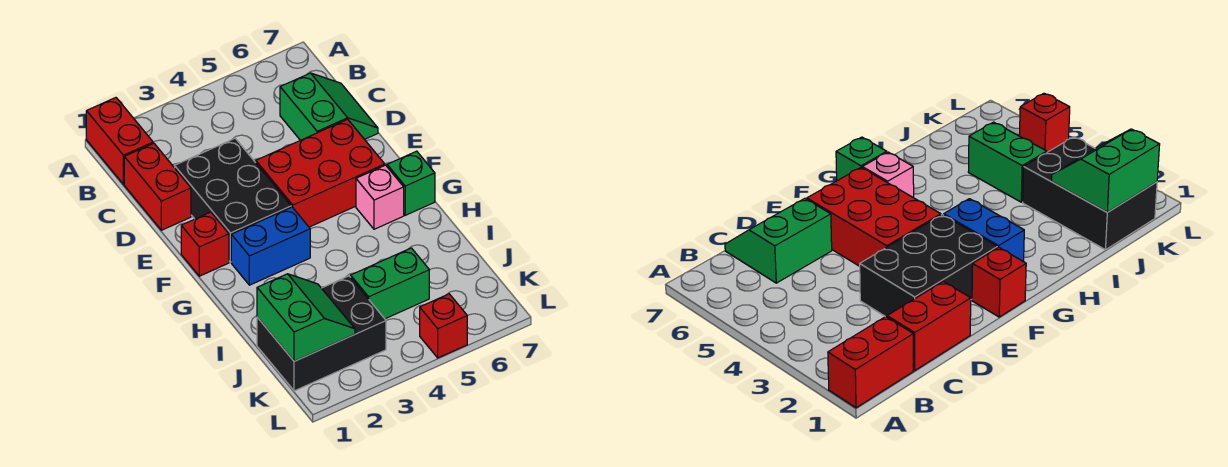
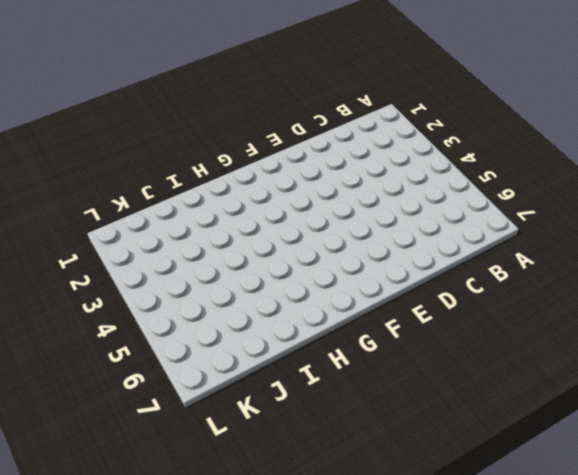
none -> red 1x2 brick [86,98,153,184]
none -> red 1x2 brick [124,143,191,230]
none -> green 2x2 slope [280,73,378,140]

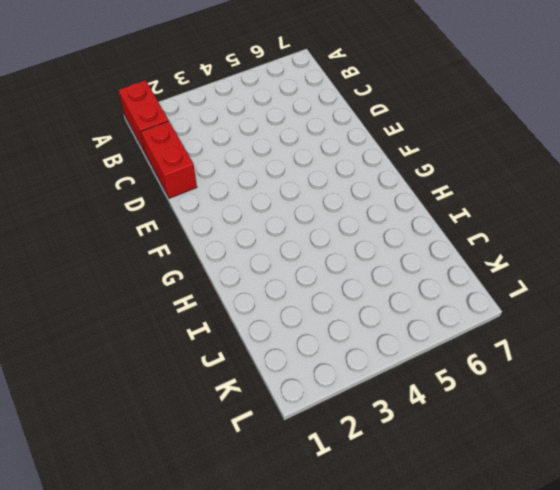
none -> green 2x2 slope [280,73,378,140]
none -> black 2x3 brick [175,138,291,262]
none -> red 2x3 brick [256,119,385,227]

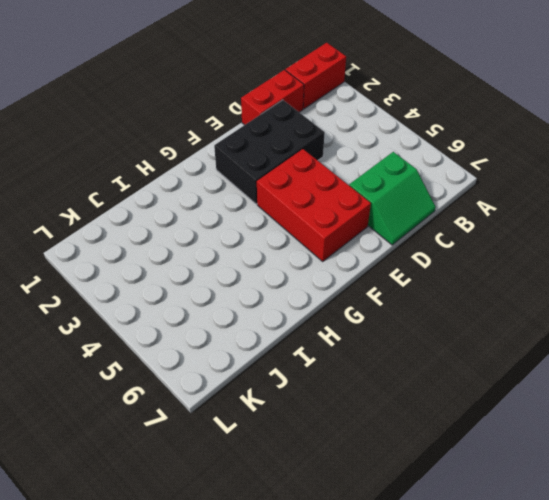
none -> red 1x1 brick [181,212,229,276]
none -> blue 1x2 brick [231,207,310,285]
none -> pink 1x1 brick [356,165,404,229]

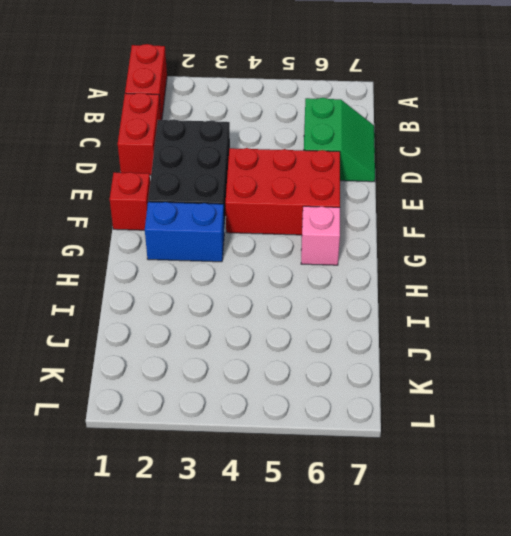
none -> green 1x1 brick [387,151,435,215]
none -> black 2x3 brick [257,276,386,391]
none -> green 1x2 brick [351,248,429,319]

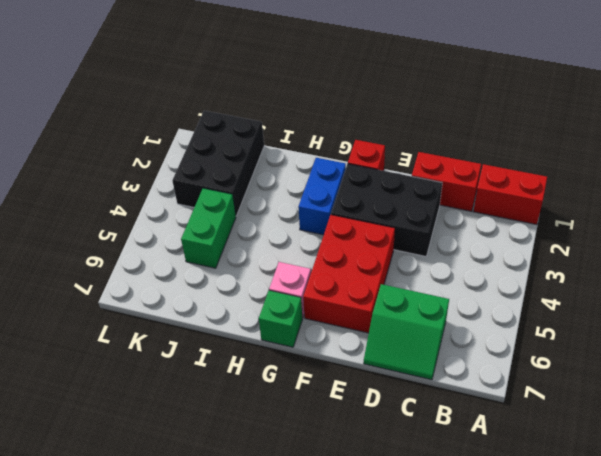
none -> red 1x1 brick [420,294,467,358]
none -> green 2x2 slope [257,274,355,361]

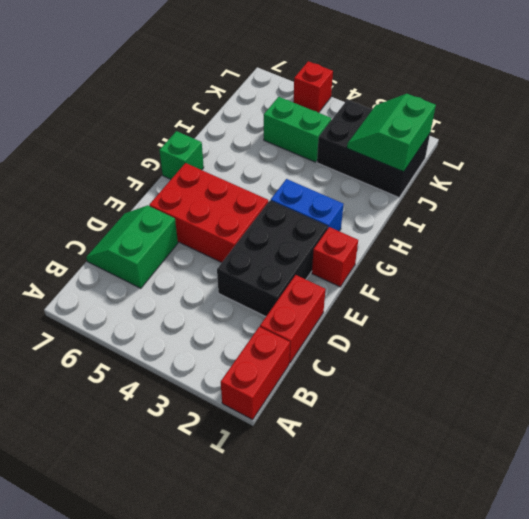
none -> pink 1x1 brick [356,165,404,229]

